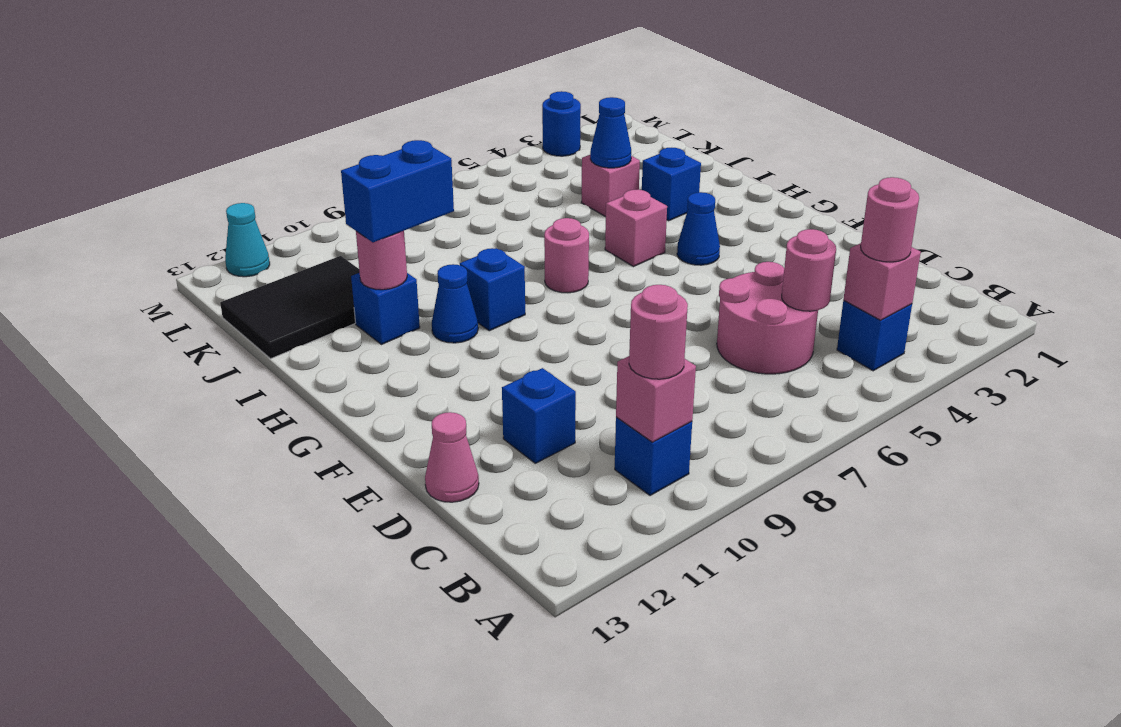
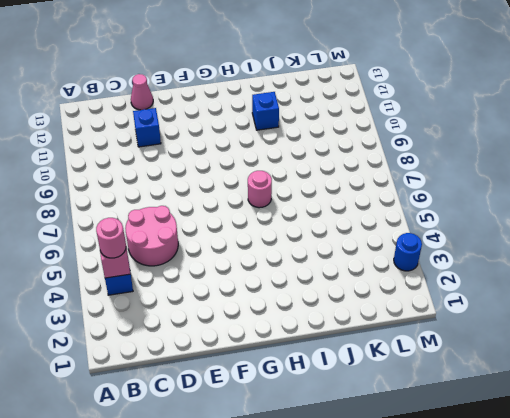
none -> blue 1x1 brick [615,417,692,496]
none -> blue 1x1 cone [677,192,720,265]
none -> pink 1x1 brick [605,190,667,267]

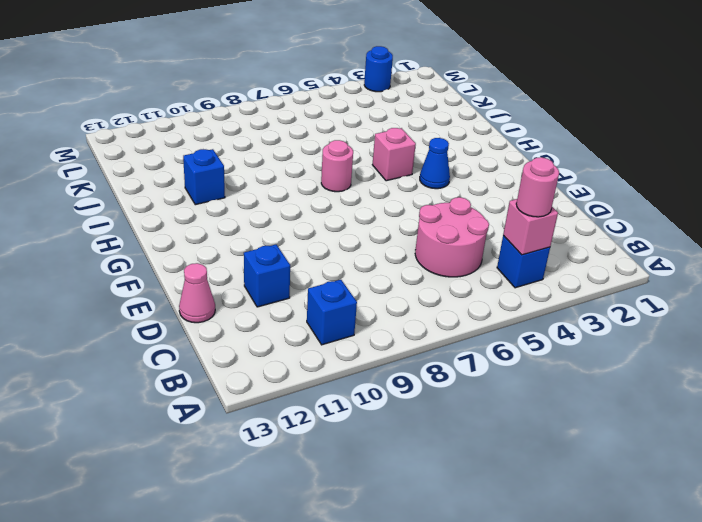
none -> blue 1x1 brick [460,248,525,331]
none -> blue 1x1 cone [432,264,478,343]
none -> blue 1x1 brick [642,148,701,221]

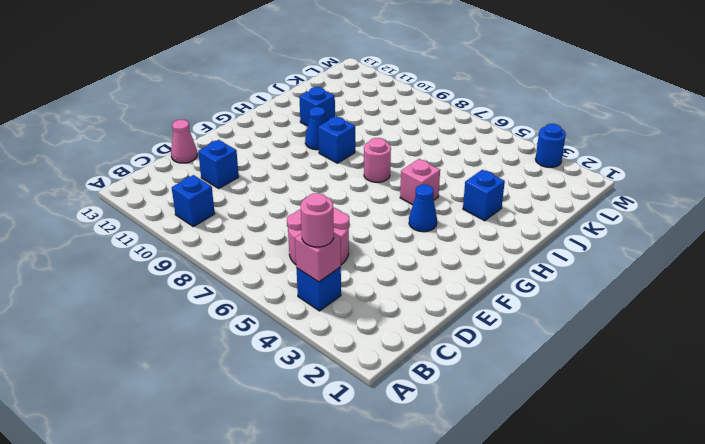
none -> pink 1x1 brick [581,155,640,217]
none -> black 2x3 tile [220,256,360,359]
none -> cyan 1x1 cone [225,203,270,277]

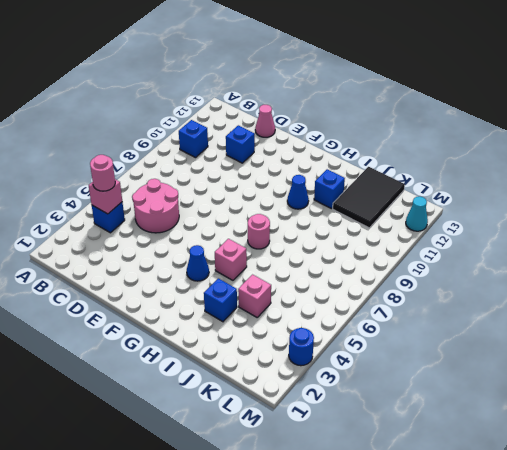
none -> blue 1x1 brick [460,248,525,331]
none -> pink 1x1 brick [616,356,696,442]
none -> pink 1x1 round brick [782,229,836,311]

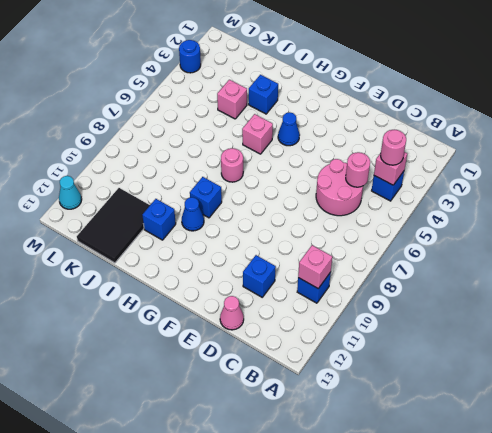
none -> pink 1x1 round brick [356,231,407,290]
none -> blue 1x1 cone [590,97,631,168]
none -> pink 1x1 round brick [629,285,688,379]

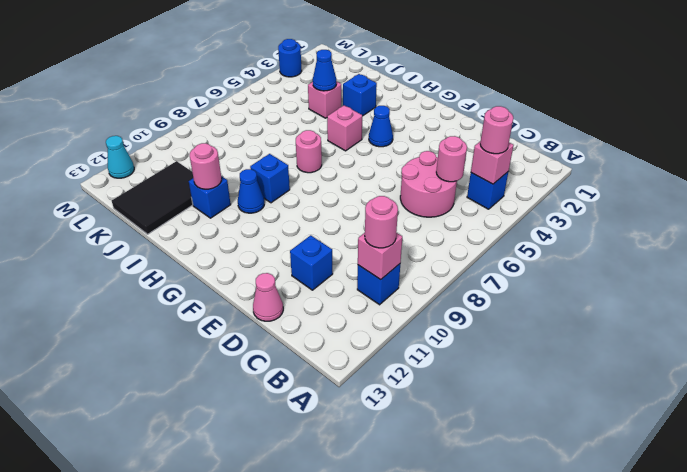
none -> blue 1x2 brick [341,140,454,242]

